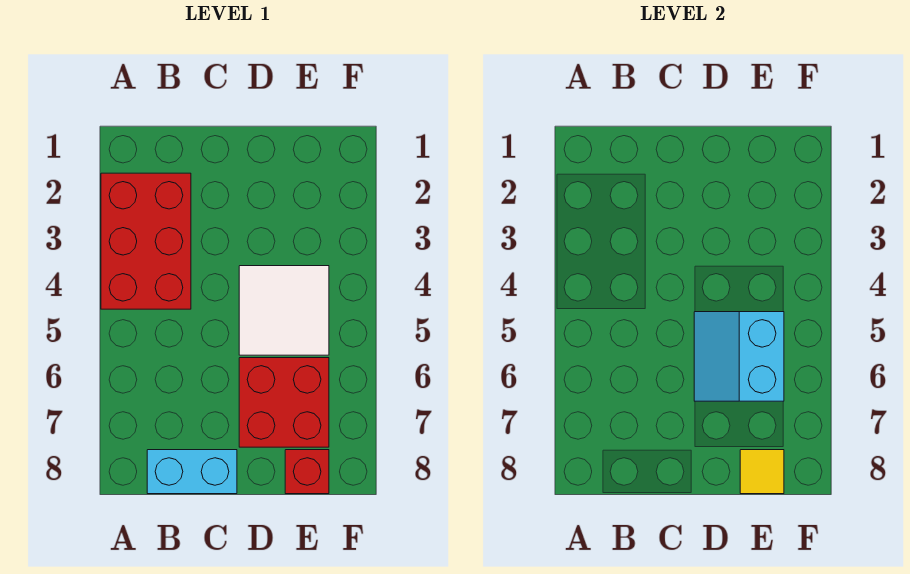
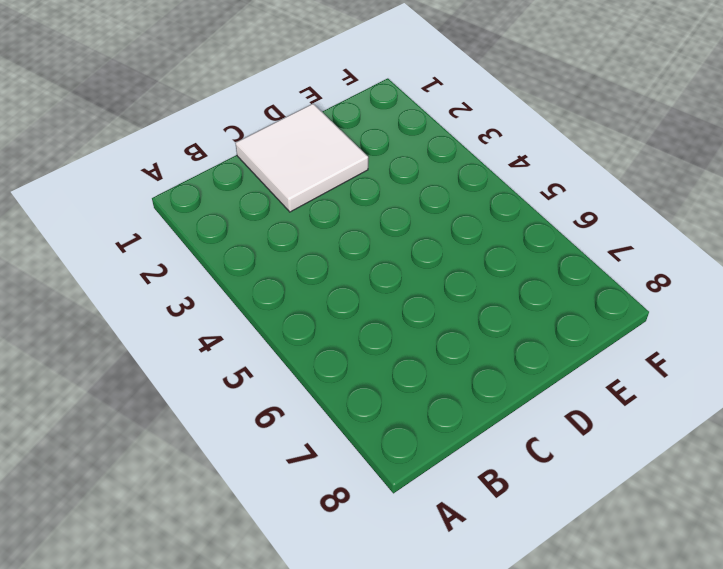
white 2x2 tile [235,104,368,212] -> white 2x2 tile moved to [239,266,329,355]
none -> red 2x3 brick [101,173,191,309]
none -> cyan 1x2 brick [147,450,237,494]

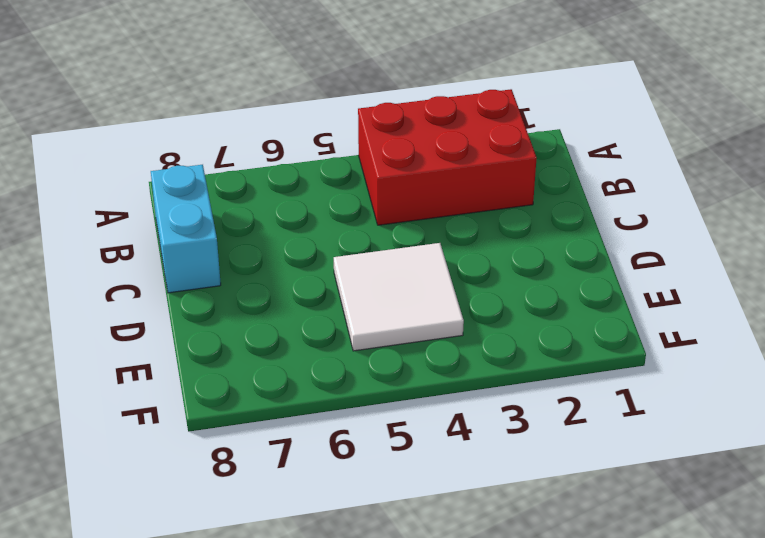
none -> red 2x2 brick [239,358,329,447]
none -> red 1x1 brick [285,450,329,494]

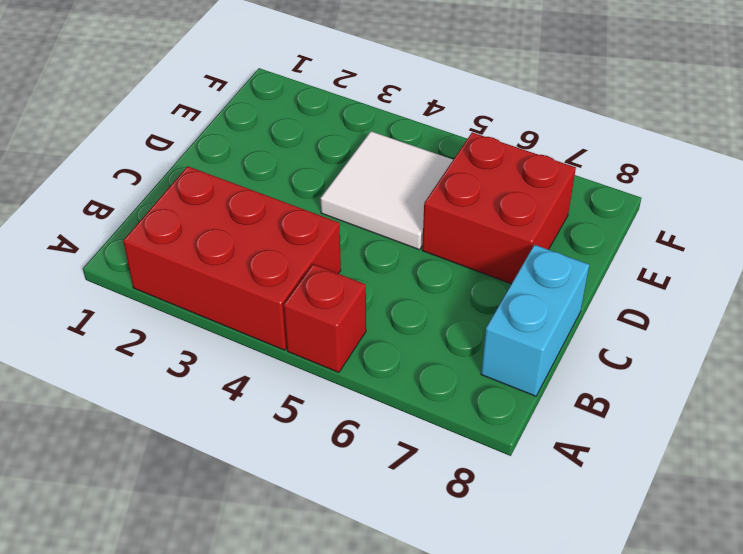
red 1x1 brick [284,264,366,373] -> red 1x1 brick moved to [285,450,329,494]
none -> cyan 2x2 slope [694,312,784,401]
none -> yellow 1x1 tile [740,450,784,494]

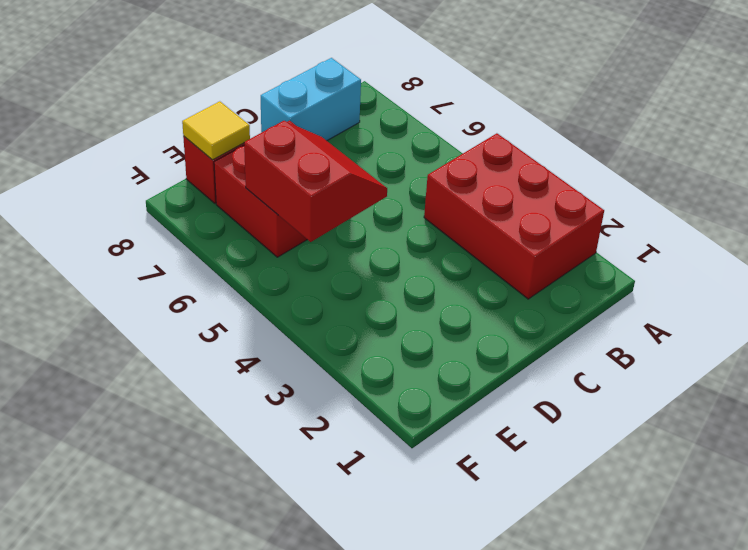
red 2x2 slope [244,121,387,242] -> cyan 2x2 slope [694,312,784,401]
none -> white 2x2 tile [239,266,329,355]

